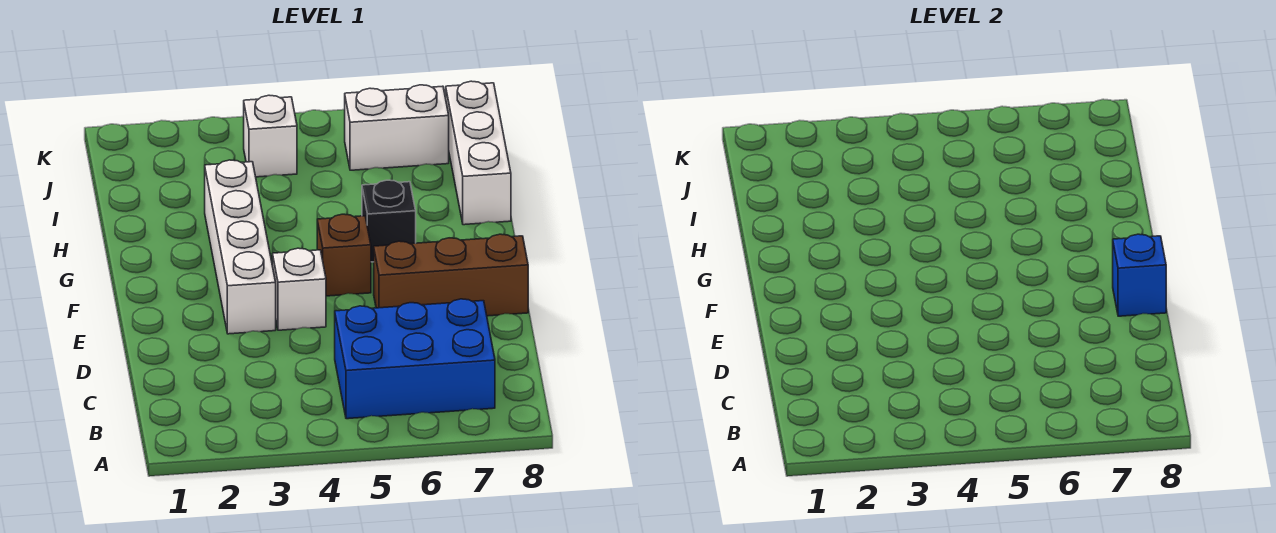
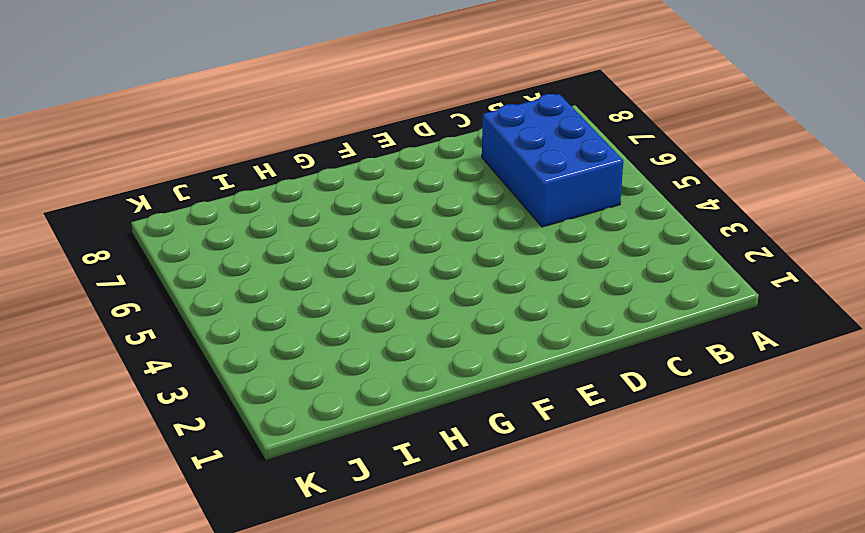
none -> white 1x4 brick [205,160,276,334]
none -> white 1x1 brick [272,248,326,330]

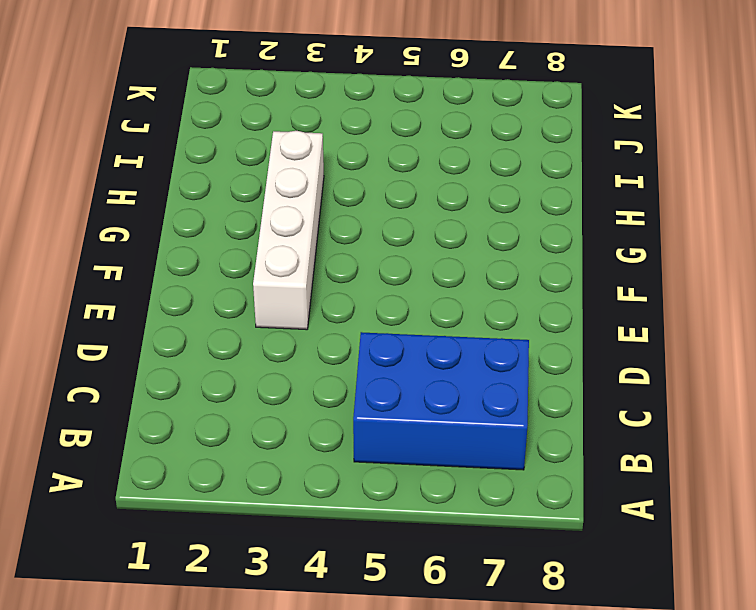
none -> white 1x1 brick [272,248,326,330]
none -> brown 1x3 brick [374,234,528,316]

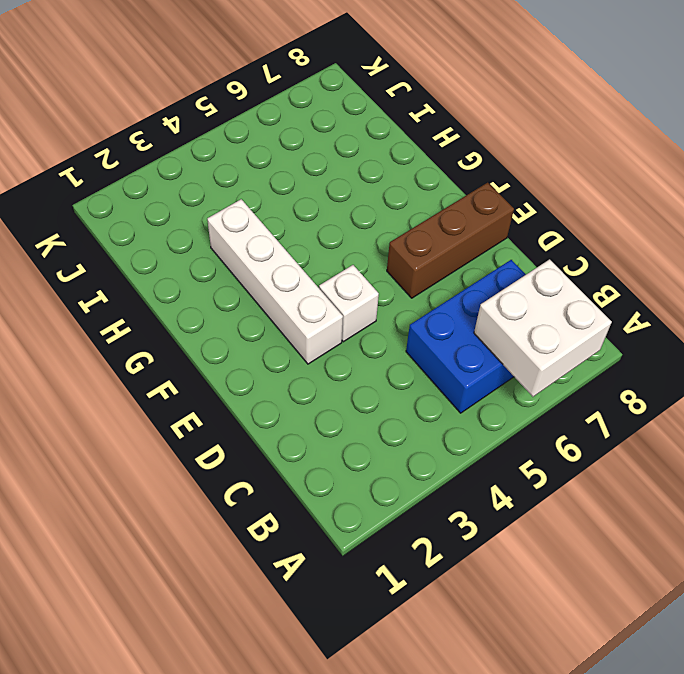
white 2x2 brick [474,259,612,397] -> none
none -> brown 1x1 brick [317,214,371,296]
none -> black 1x1 brick [362,180,416,262]

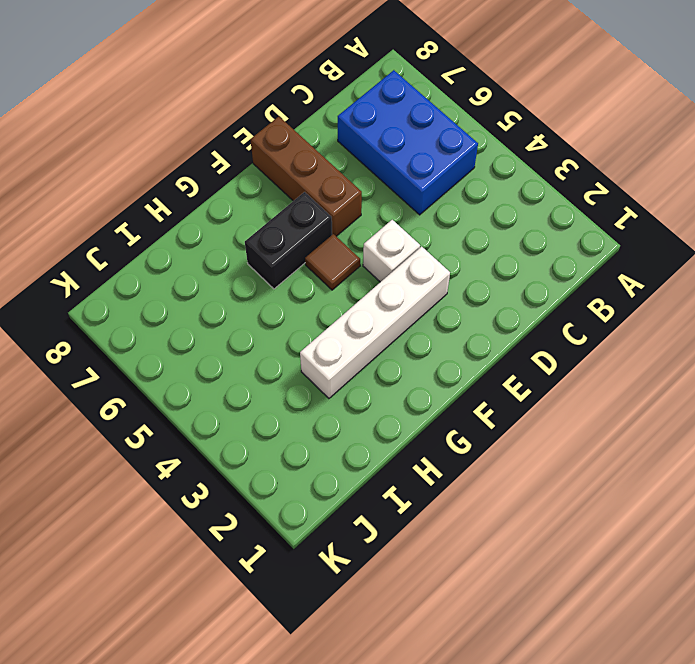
brown 1x1 tile [305,234,360,290] -> brown 1x1 brick [317,214,371,296]
black 1x2 brick [245,192,332,289] -> black 1x1 brick [362,180,416,262]
none -> white 1x3 brick [446,81,511,225]
none -> white 1x1 brick [244,95,297,177]

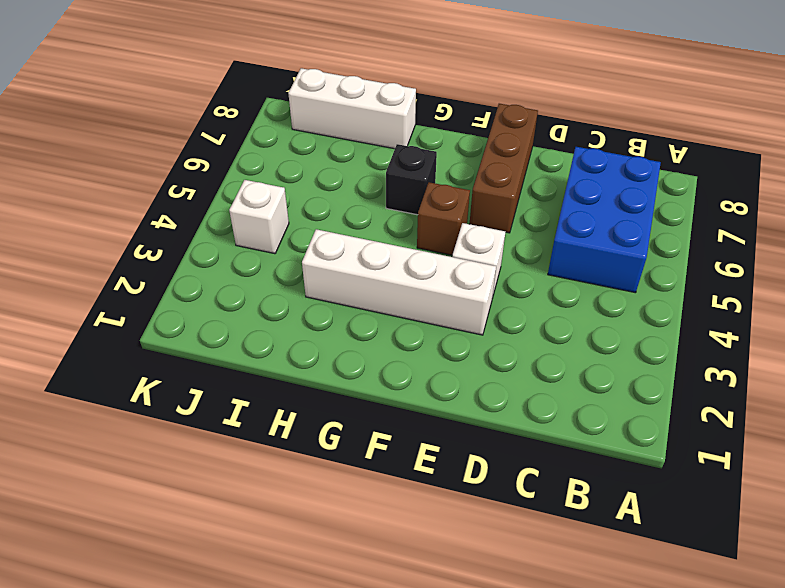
none -> white 1x2 brick [345,85,449,170]
none -> blue 1x1 brick [1113,234,1166,316]

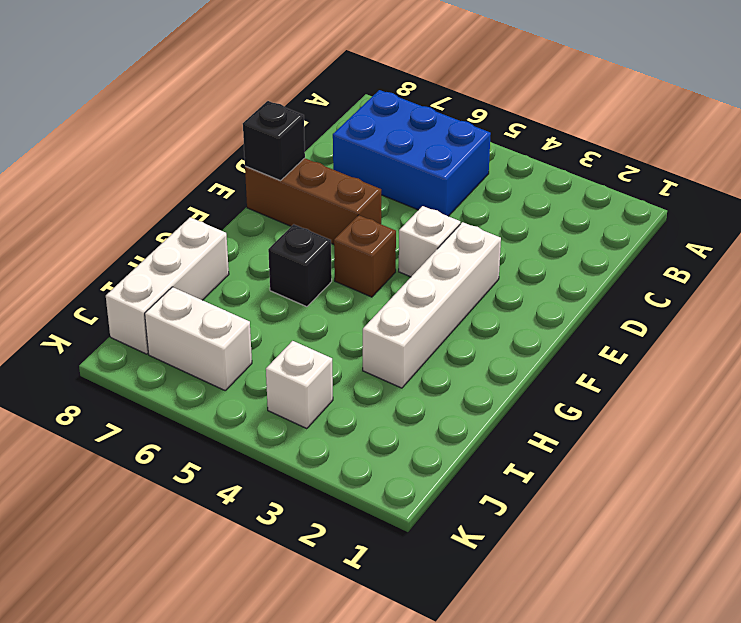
black 1x1 brick [243,101,305,181] -> blue 1x1 brick [1113,234,1166,316]

